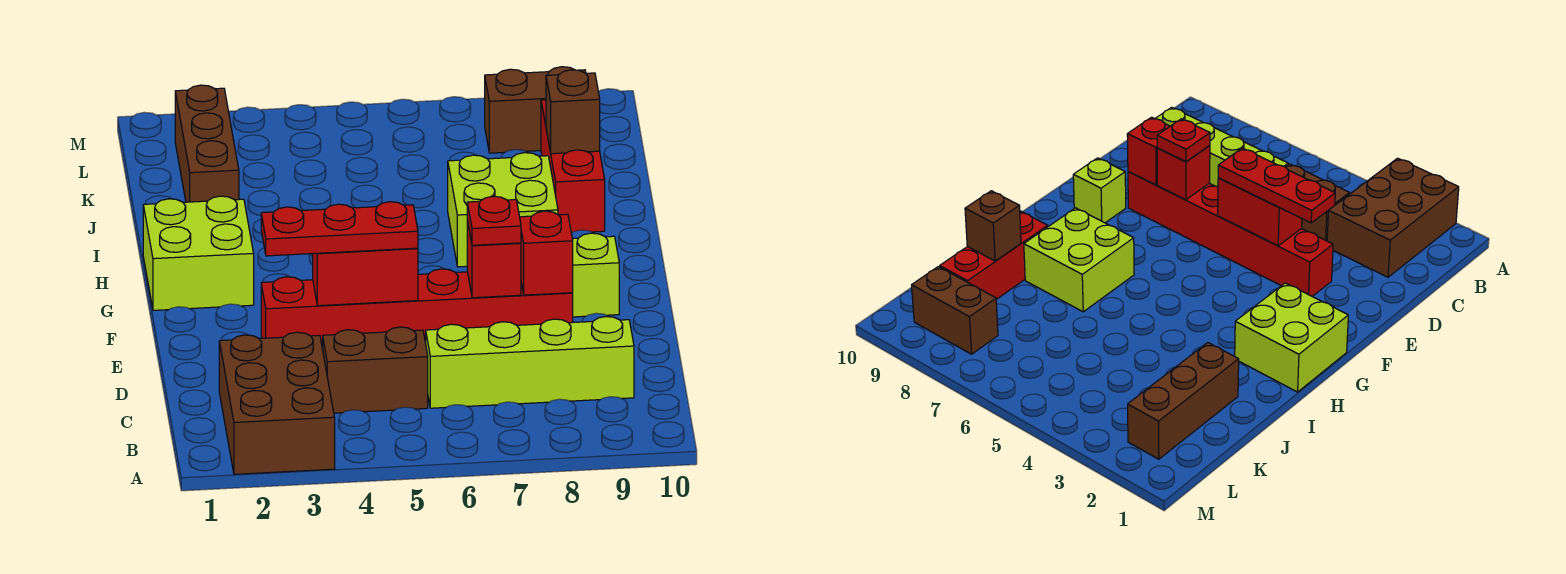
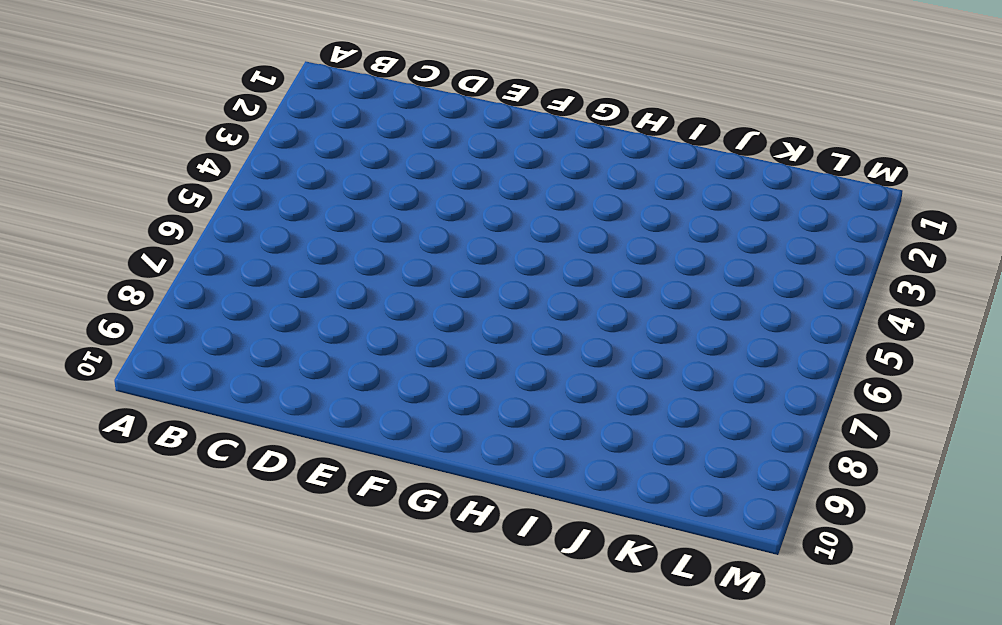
none -> brown 2x3 brick [219,332,335,474]
none -> brown 1x2 brick [323,327,428,413]
none -> lime 1x4 brick [426,317,634,408]

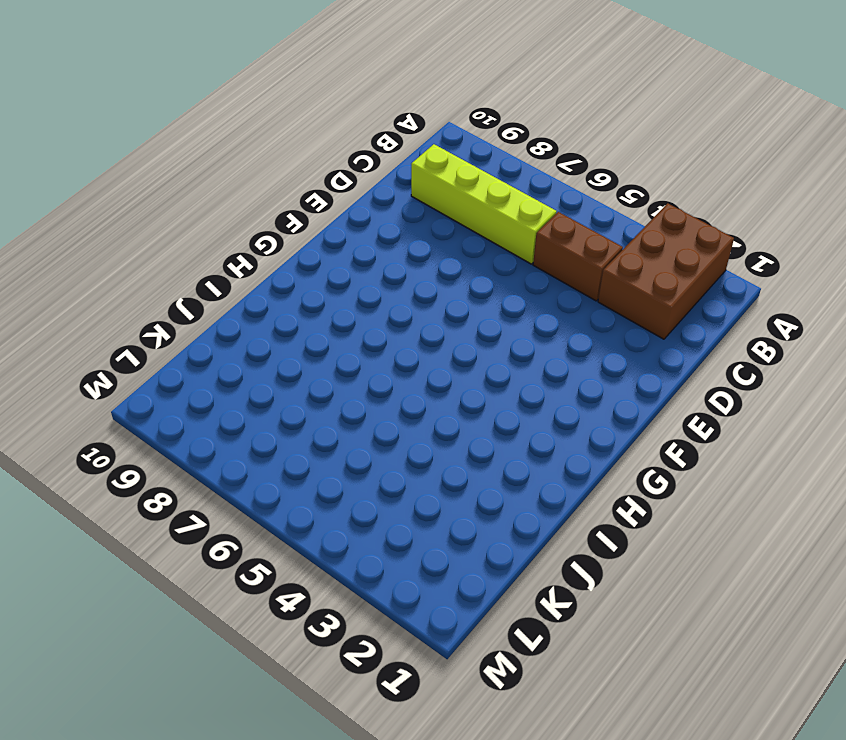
none -> red 1x6 brick [261,269,573,349]
none -> lime 1x1 brick [572,233,619,317]
none -> lime 2x2 brick [143,196,254,310]

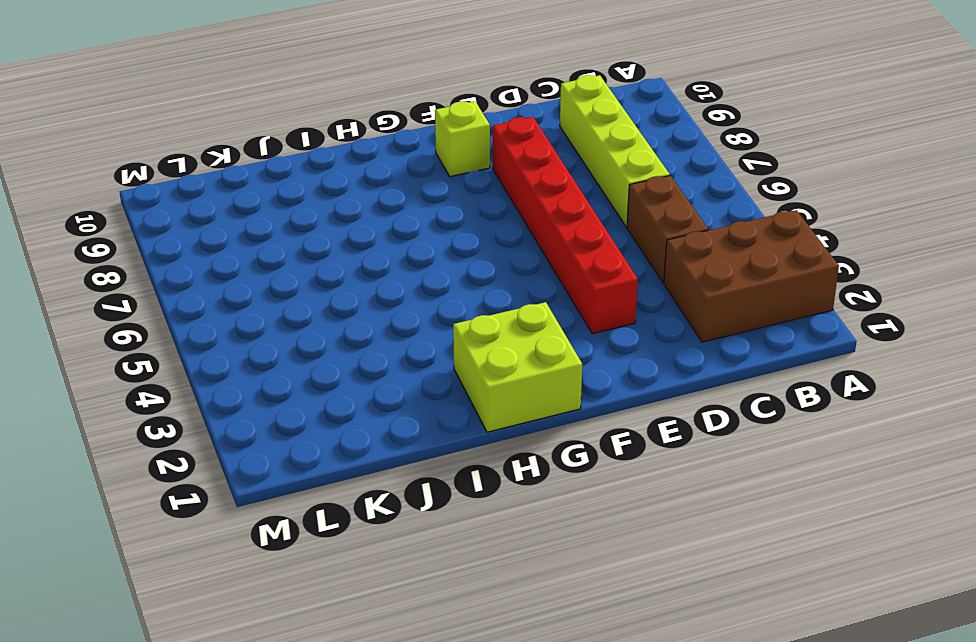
none -> lime 2x2 brick [448,153,558,267]
none -> red 1x3 brick [541,100,605,233]
none -> brown 1x3 brick [175,85,239,202]

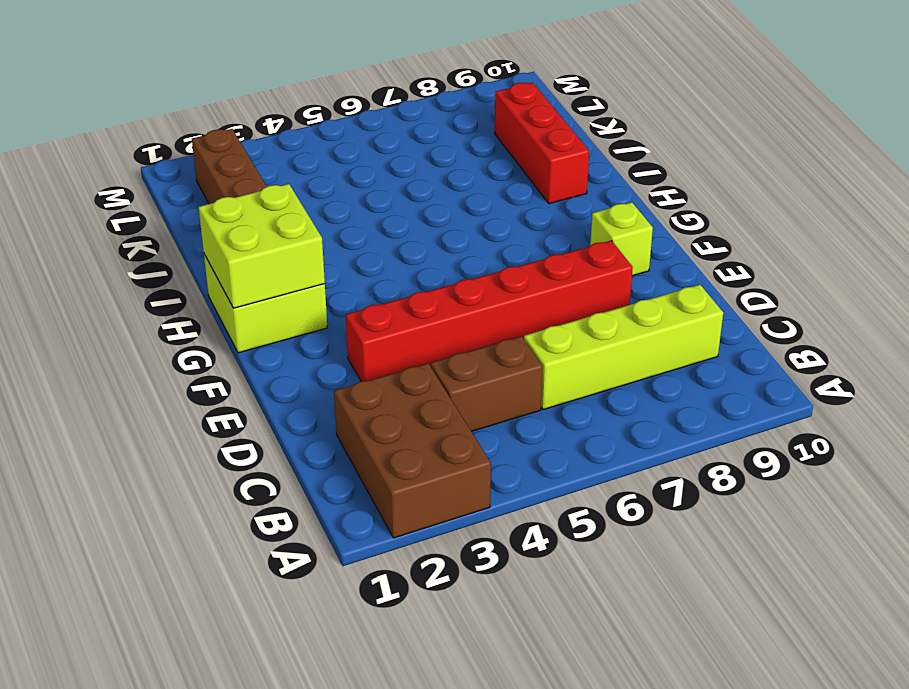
lime 2x2 brick [199,184,325,308] -> lime 2x2 brick moved to [448,153,558,267]
none -> brown 1x2 brick [485,67,586,153]
none -> red 1x2 brick [313,248,418,306]
none -> red 1x1 brick [467,220,521,298]

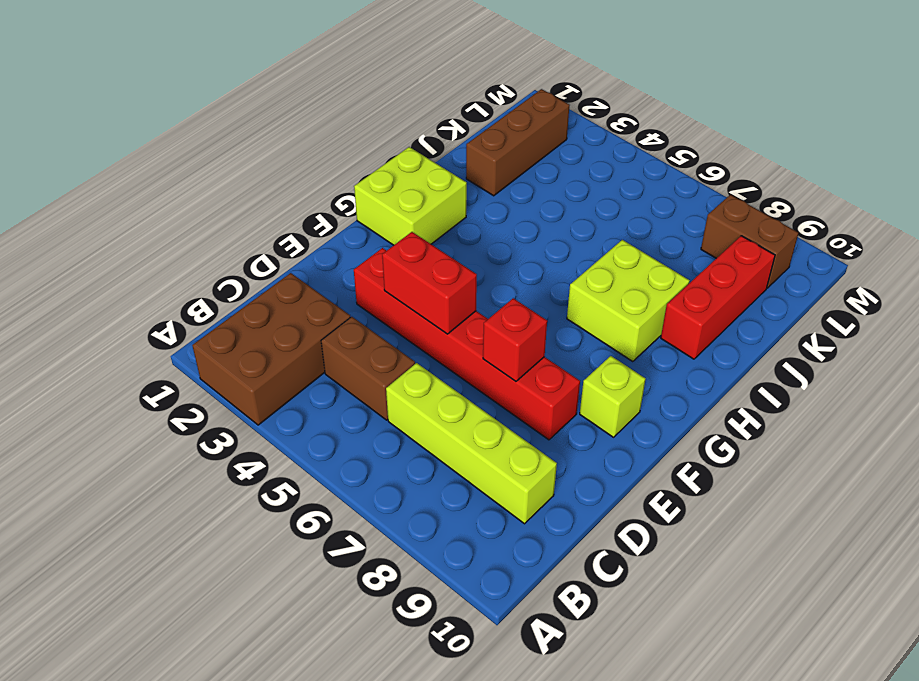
none -> red 1x1 brick [520,211,573,295]
none -> brown 1x1 brick [546,70,600,154]
none -> red 1x3 plate [261,202,418,256]

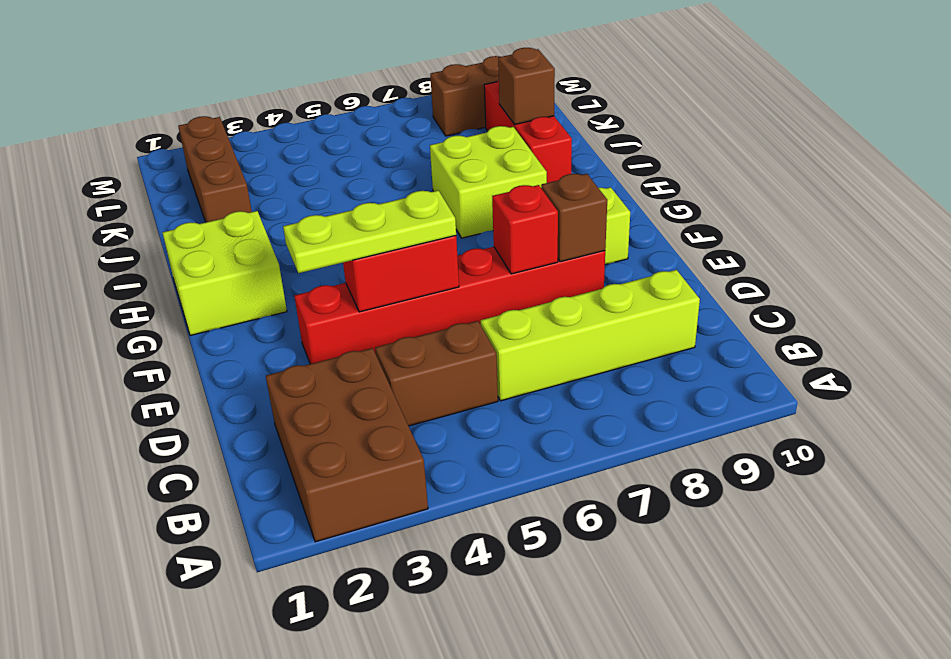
lime 1x3 plate [283,190,456,273] -> red 1x3 plate [261,202,418,256]
brown 1x1 brick [541,174,607,262] -> red 1x1 brick [520,211,573,295]
none -> red 1x1 plate [467,196,521,245]

